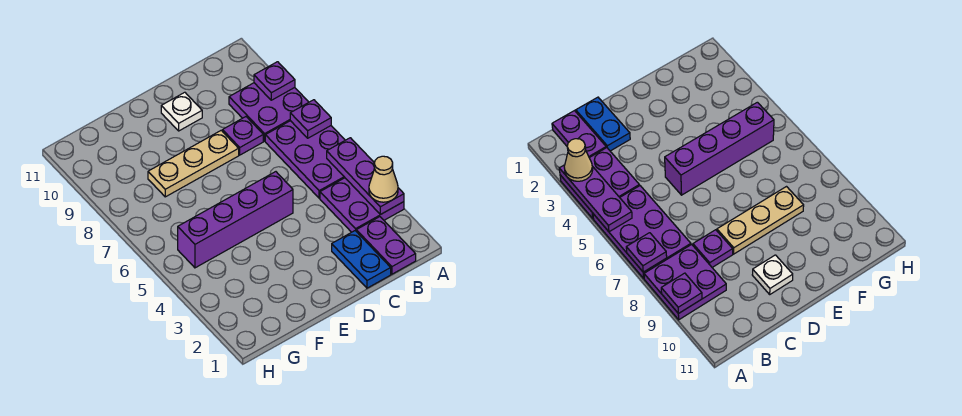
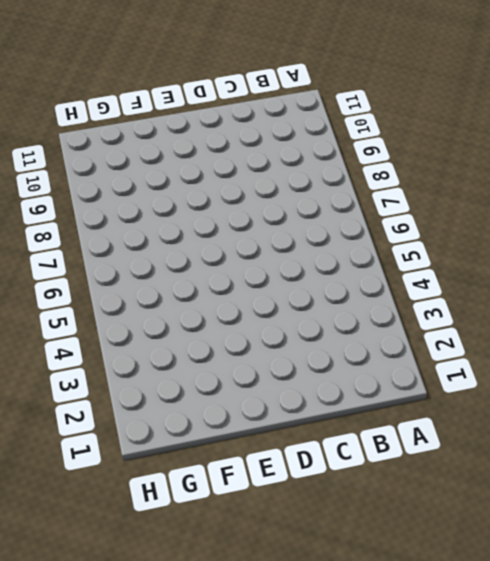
none -> purple 2x2 plate [320,178,404,232]
none -> purple 2x3 plate [265,121,345,198]
none -> purple 2x2 plate [229,83,309,141]

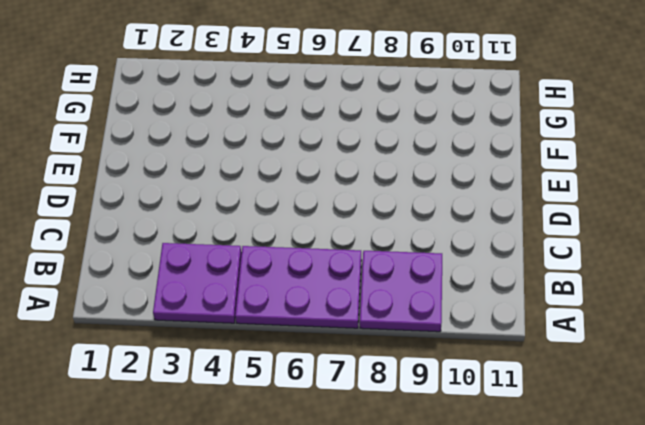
none -> purple 1x2 plate [356,217,416,274]
none -> blue 1x2 plate [332,231,391,288]
none -> purple 1x1 plate [222,117,263,155]

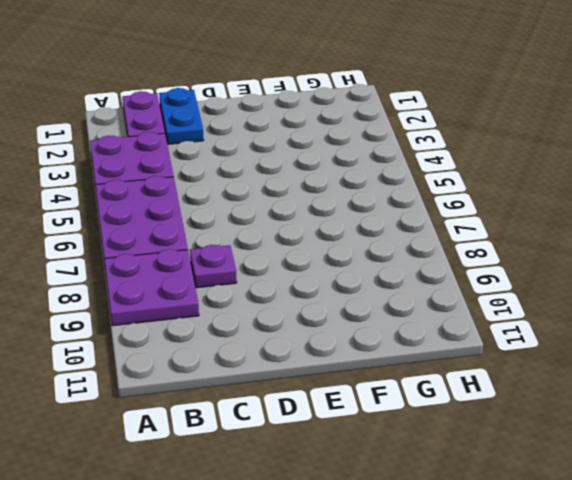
none -> purple 1x4 brick [178,172,293,268]
none -> tan 1x3 plate [148,130,239,197]
none -> white 1x1 plate [161,92,202,131]

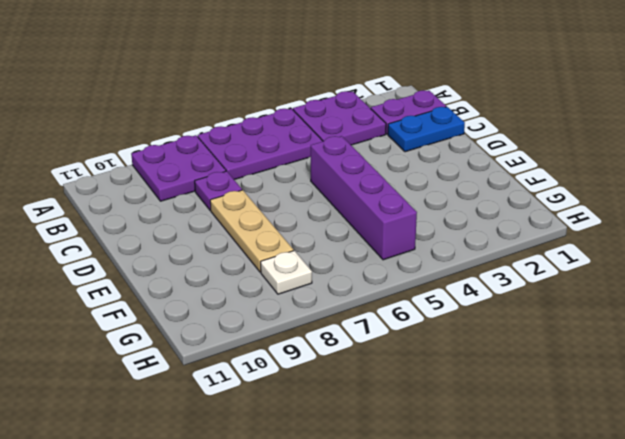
white 1x1 plate [261,251,312,294] -> white 1x1 plate moved to [161,92,202,131]
none -> purple 1x3 plate [327,138,404,215]
none -> purple 1x1 plate [290,100,331,138]
none -> purple 1x1 plate [254,62,295,100]

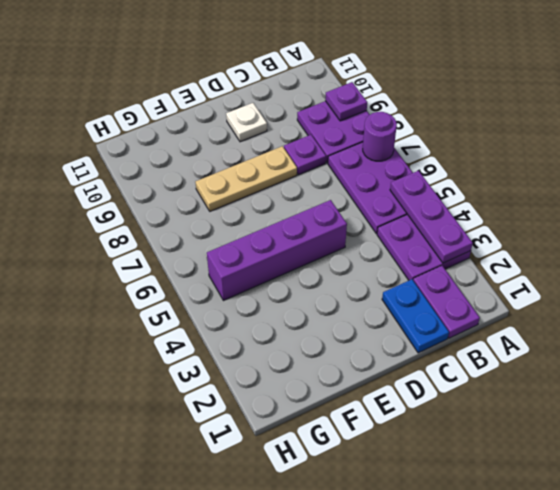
purple 1x1 round brick [363,112,397,161] -> purple 1x1 plate [290,100,331,138]
none -> tan 1x1 cone [369,156,398,202]

